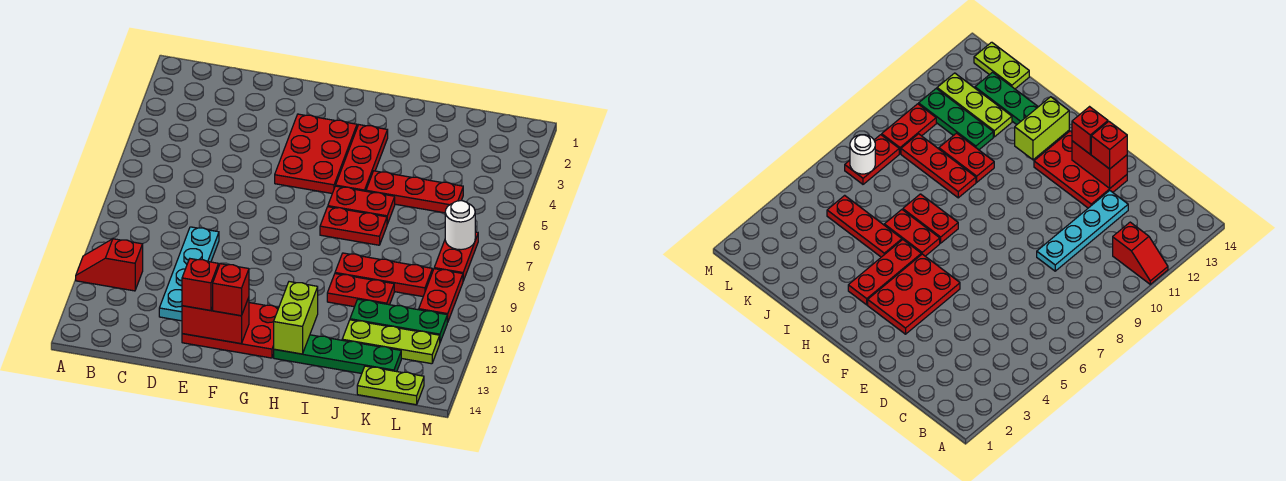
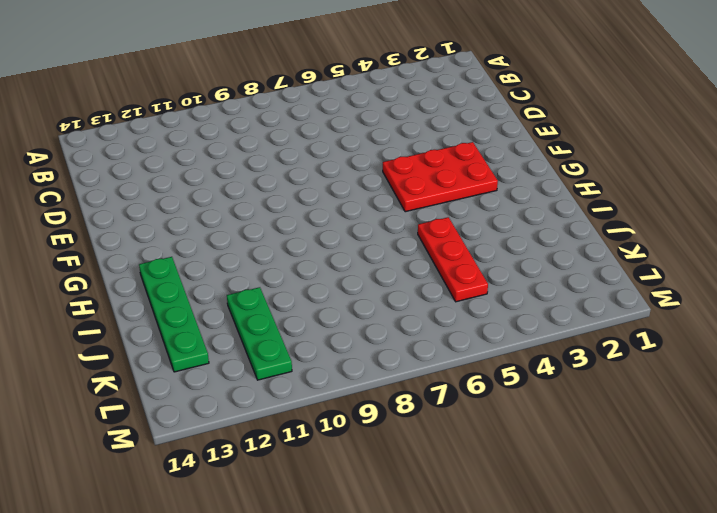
none -> red 1x2 slope [76,239,143,291]
none -> cyan 1x4 plate [159,227,219,321]
none -> red 2x3 plate [182,303,278,358]

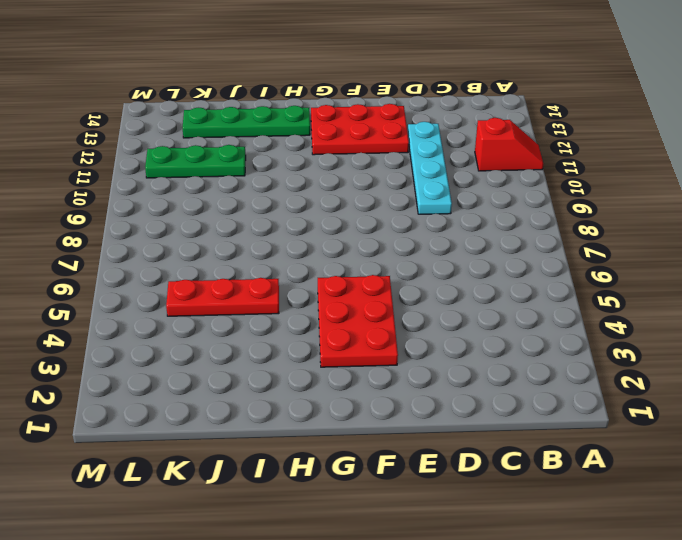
none -> red 1x3 plate [336,125,388,191]
none -> red 1x2 plate [328,186,395,224]
none -> red 1x2 plate [320,207,387,245]

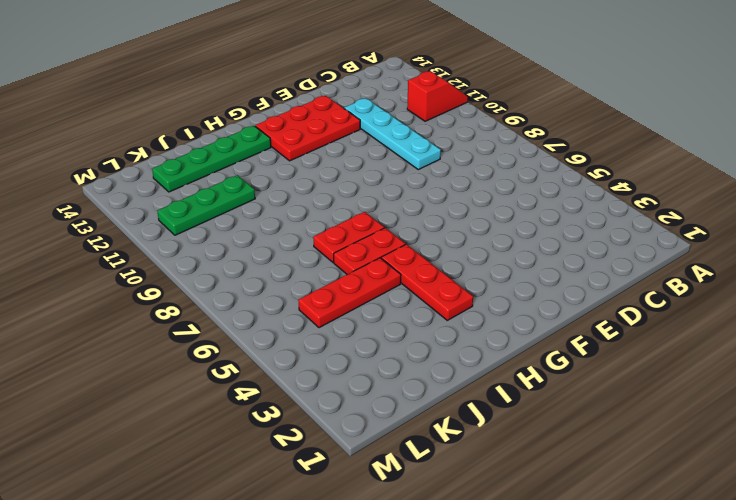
none -> red 2x3 plate [275,114,357,193]
none -> red 1x3 plate [335,253,432,296]
none -> red 1x2 plate [327,274,394,307]

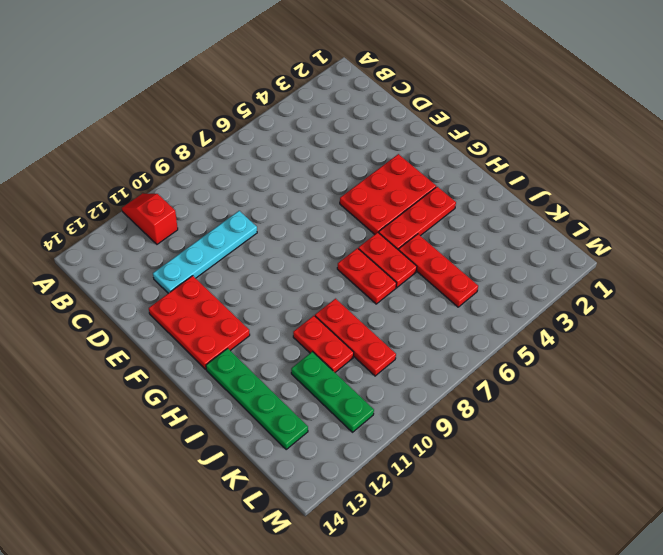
none -> lime 1x3 plate [342,320,440,364]
none -> lime 1x2 plate [357,366,424,405]
none -> red 1x2 plate [434,232,478,281]

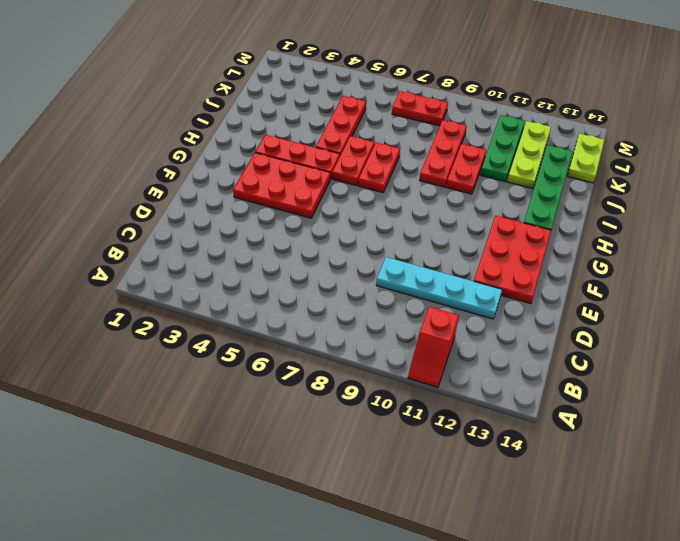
none -> red 1x2 plate [419,269,463,322]
none -> red 1x2 brick [182,298,249,344]
none -> lime 1x2 brick [274,282,318,354]

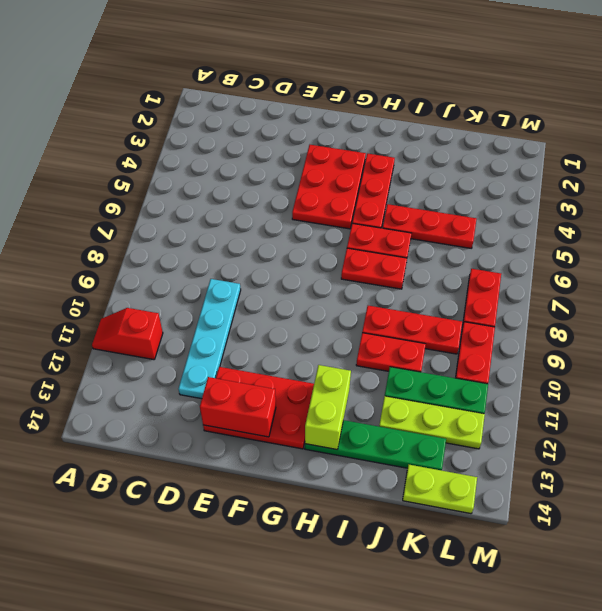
none -> white 1x1 round brick [445,201,475,250]
none -> red 1x1 brick [182,259,219,310]
none -> red 1x1 brick [213,264,249,316]

